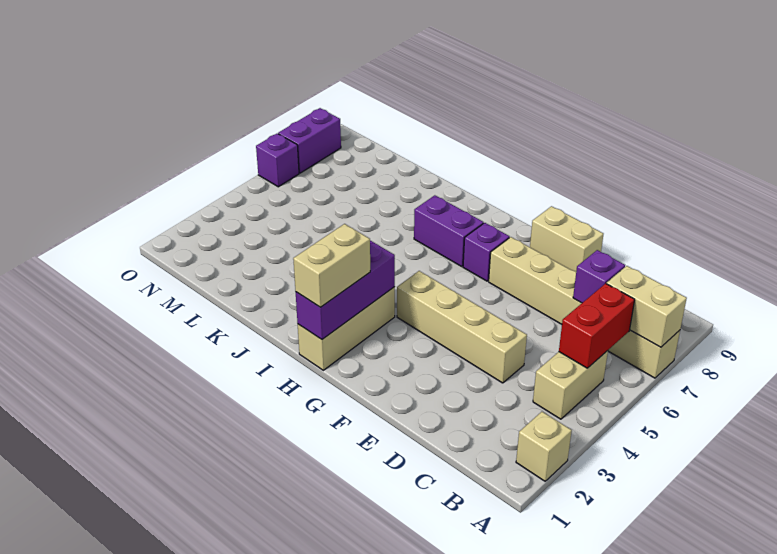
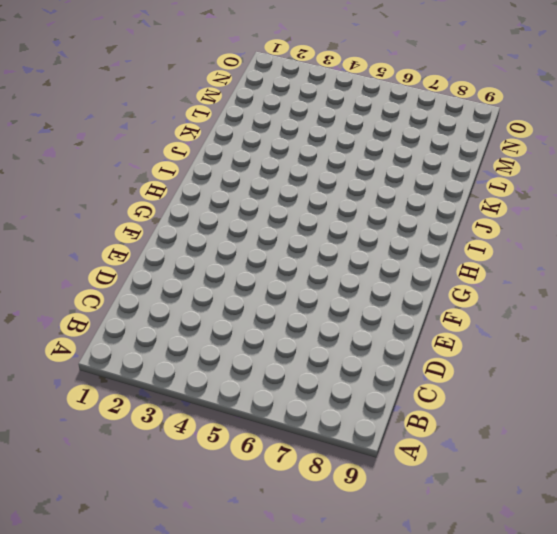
none -> tan 1x1 brick [516,412,572,481]
none -> tan 1x6 brick [489,237,680,378]
none -> tan 1x2 brick [533,351,608,419]

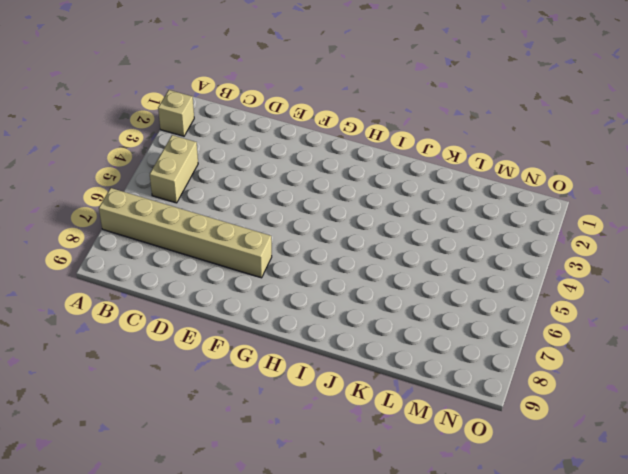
none -> tan 1x4 brick [397,271,527,383]
none -> tan 1x2 brick [530,206,603,272]
none -> purple 1x1 brick [463,223,509,281]

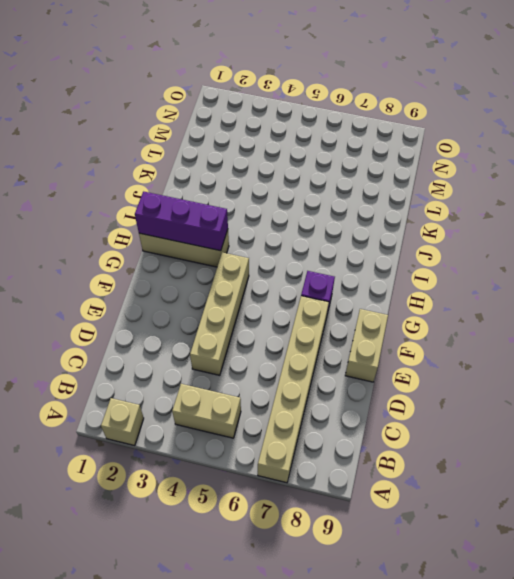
none -> purple 1x2 brick [414,195,484,267]
none -> purple 1x1 brick [256,134,299,187]
none -> purple 1x2 brick [278,108,341,173]

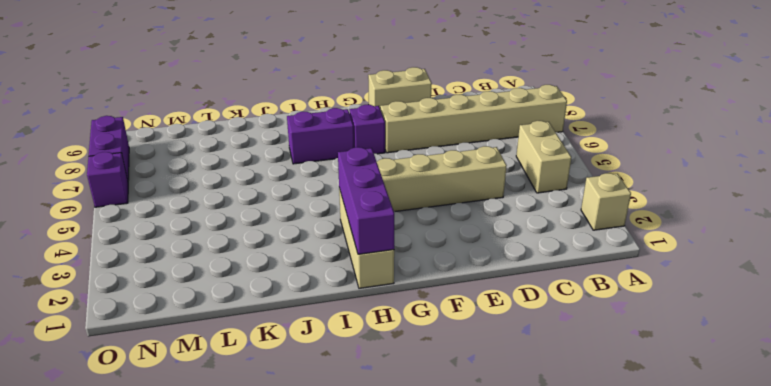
none -> tan 1x2 brick [607,266,687,347]
none -> red 1x2 brick [559,283,635,368]
none -> purple 1x1 brick [573,250,625,303]

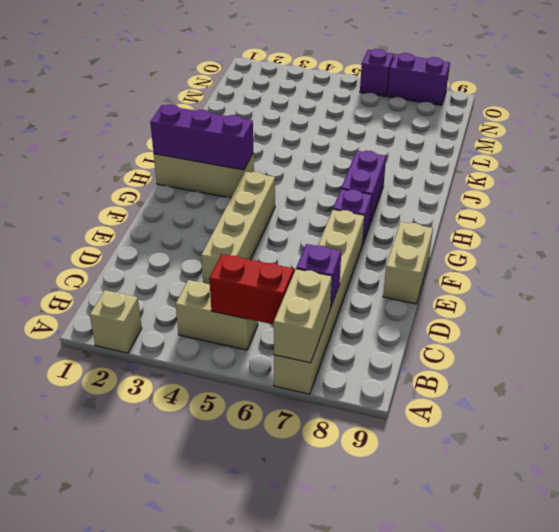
none -> tan 1x2 brick [293,224,370,307]

